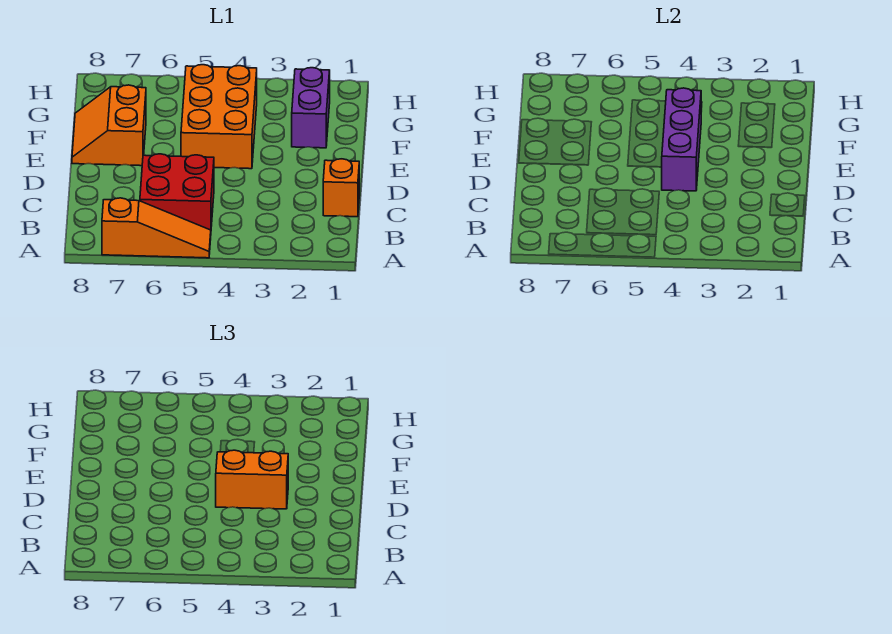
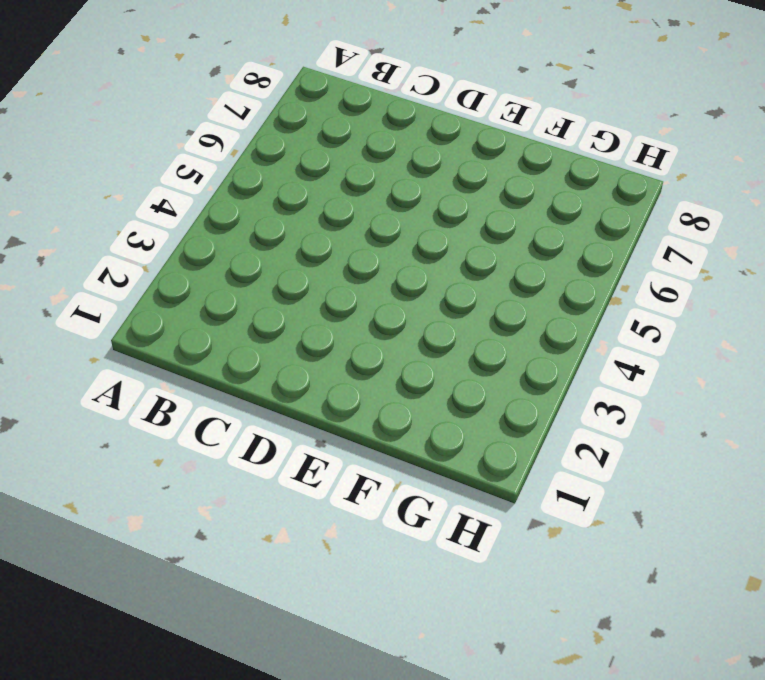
none -> orange 1x3 slope [102,198,211,258]
none -> red 2x2 brick [140,154,214,230]

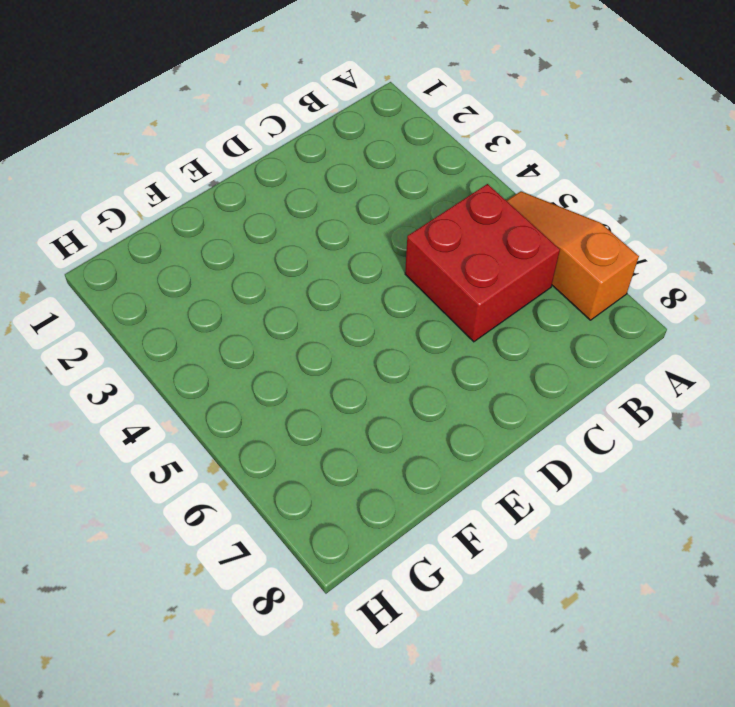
none -> orange 1x1 brick [323,159,359,217]
none -> orange 2x3 brick [181,65,257,169]

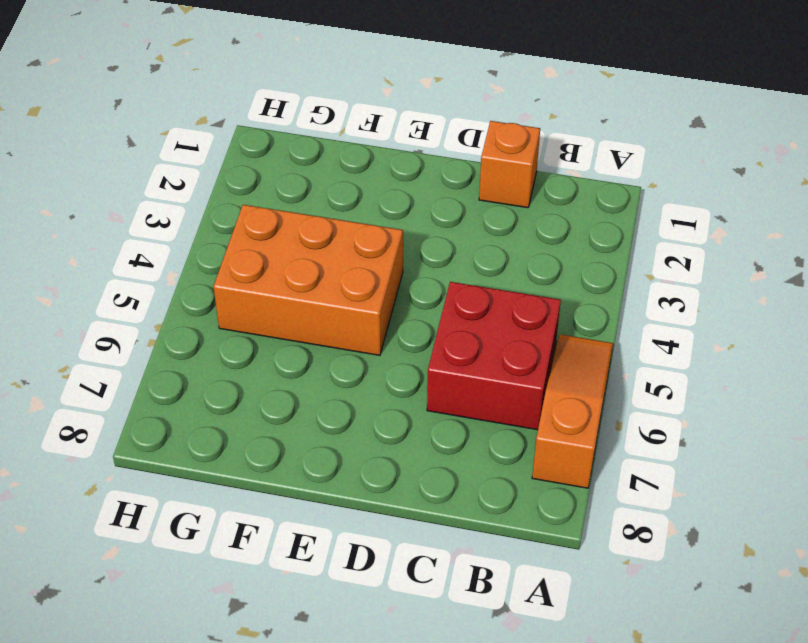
none -> orange 2x2 slope [72,85,146,166]
none -> purple 1x2 brick [292,68,330,148]

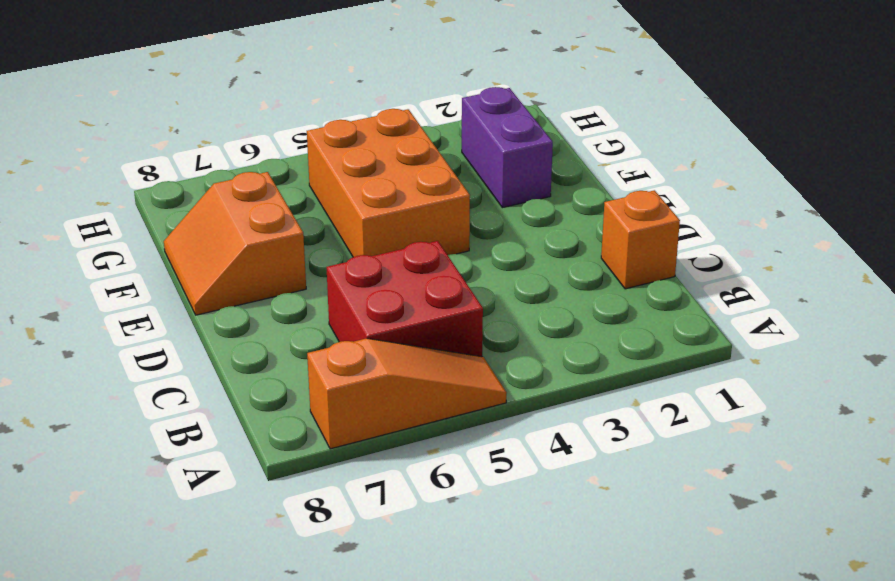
none -> purple 1x3 brick [662,88,701,191]
none -> orange 1x2 brick [216,450,288,509]

